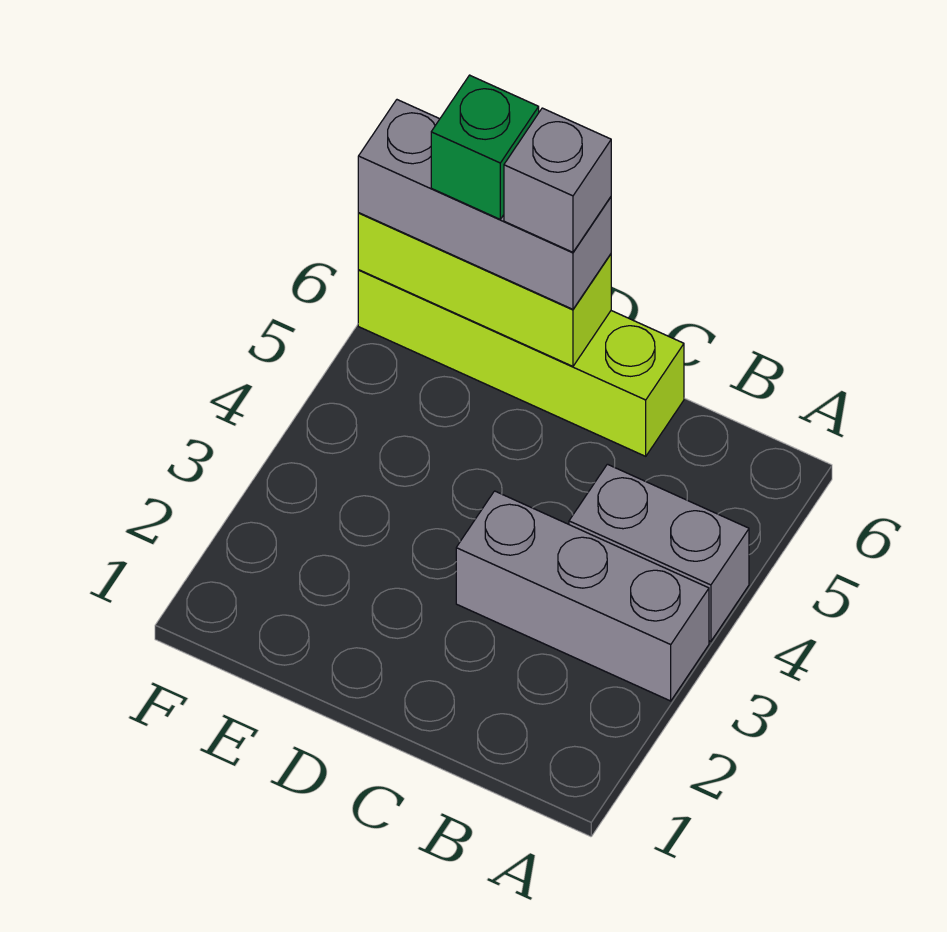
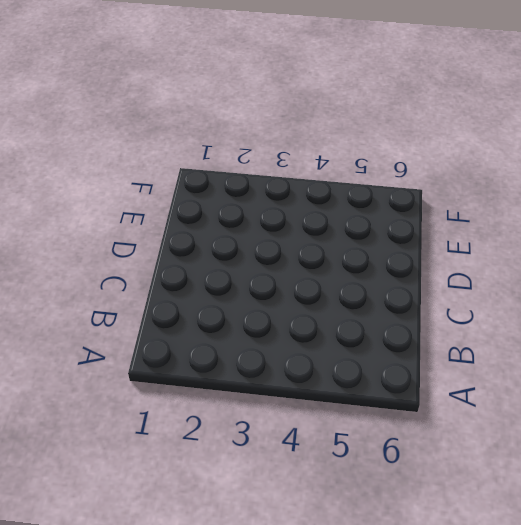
none -> grey 1x3 brick [456,491,709,701]
none -> grey 1x2 brick [569,464,749,641]

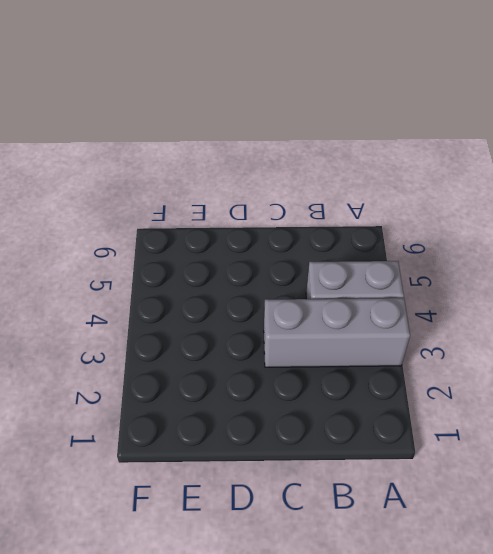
none -> lime 1x4 brick [358,270,684,456]
none -> lime 1x3 brick [358,213,611,366]

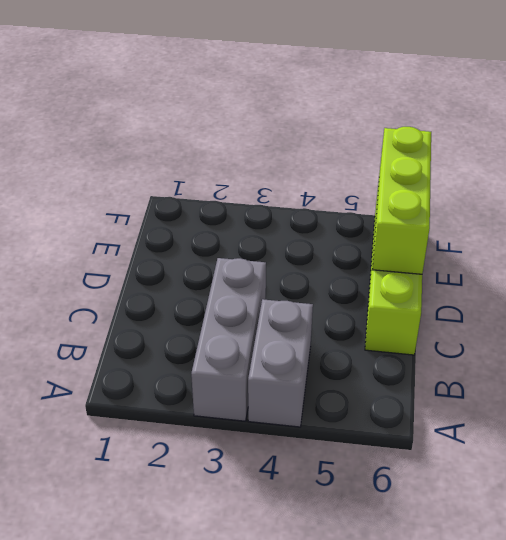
none -> grey 1x3 brick [358,100,611,309]
none -> grey 1x1 brick [504,108,611,252]

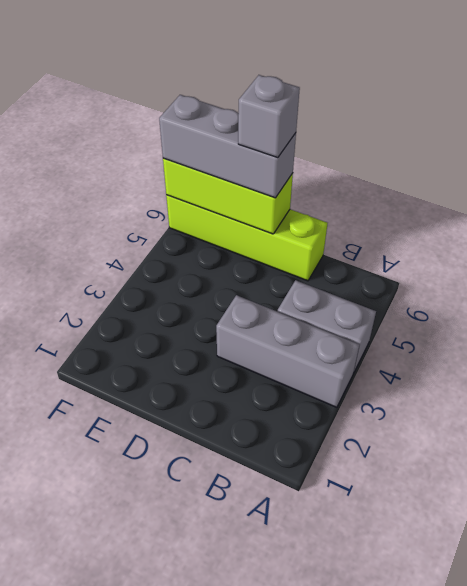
none -> green 1x1 brick [431,75,539,219]

